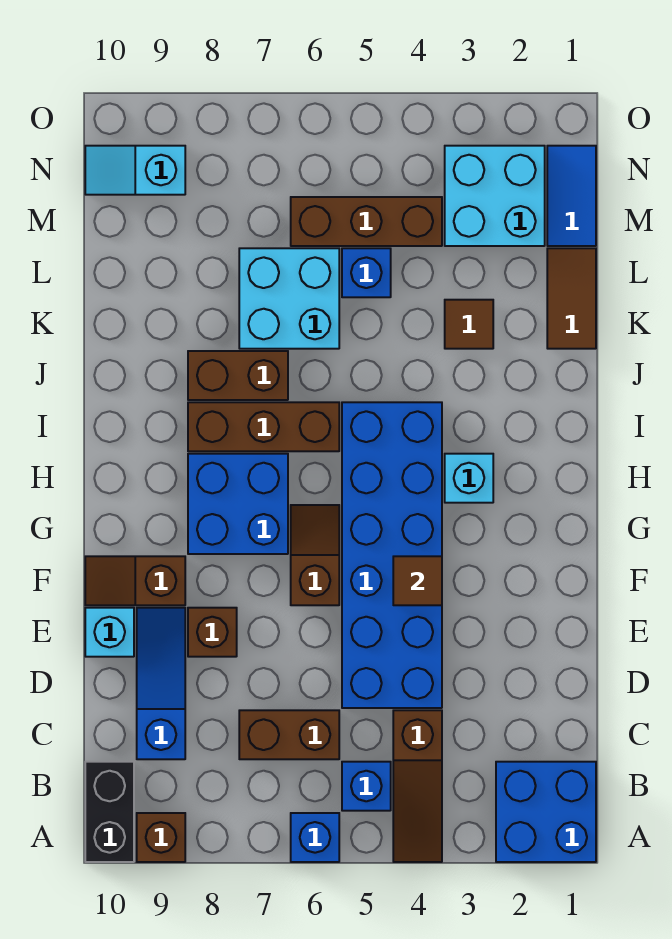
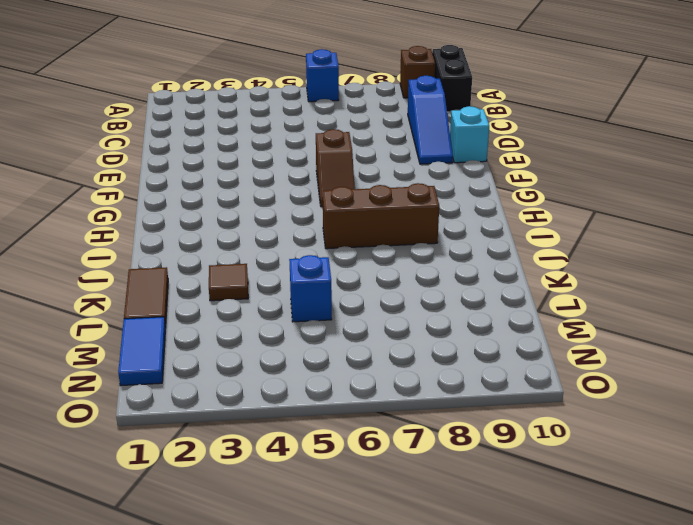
none -> blue 2x2 brick [496,762,596,862]
none -> brown 1x3 slope [393,710,442,862]
none -> blue 1x1 brick [342,762,391,811]

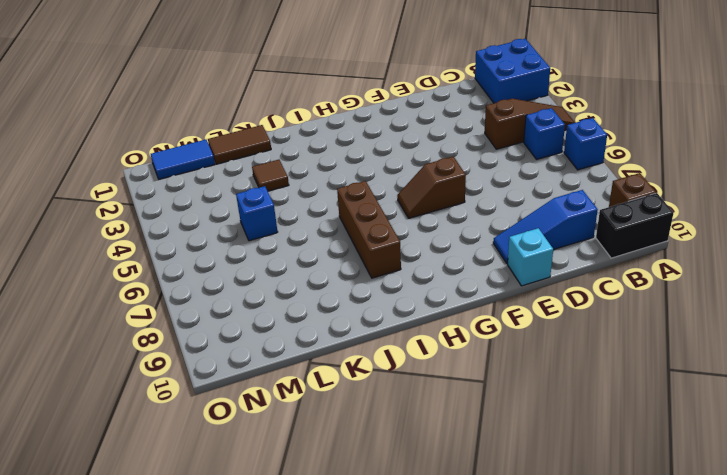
none -> brown 1x2 brick [239,710,339,759]
none -> blue 2x6 brick [342,402,442,708]
none -> brown 1x1 brick [188,608,237,657]

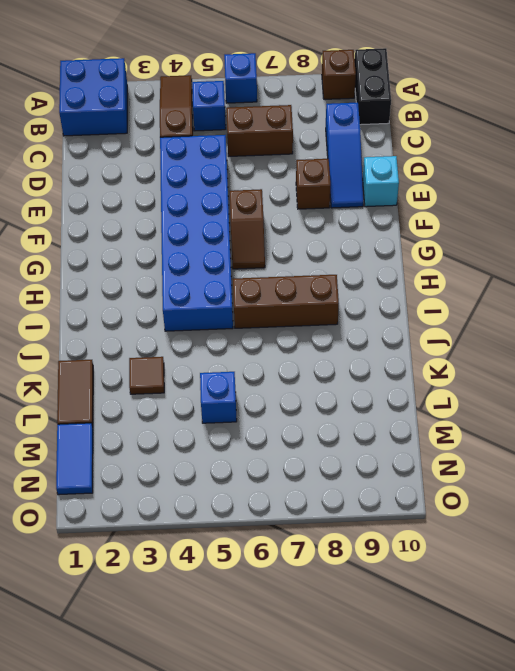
none -> brown 1x2 slope [85,556,185,605]
none -> blue 2x2 brick [188,454,288,554]
none -> cyan 1x1 brick [445,454,493,503]

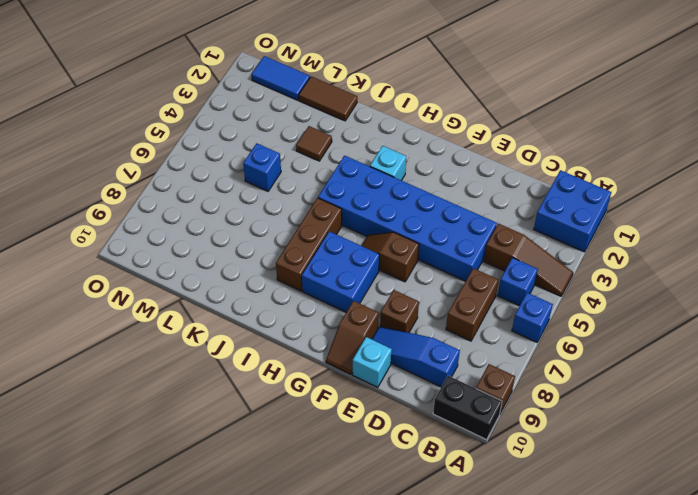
none -> brown 1x2 brick [188,351,288,400]
none -> cyan 2x2 brick [239,248,339,349]
none -> cyan 2x2 brick [445,146,545,246]

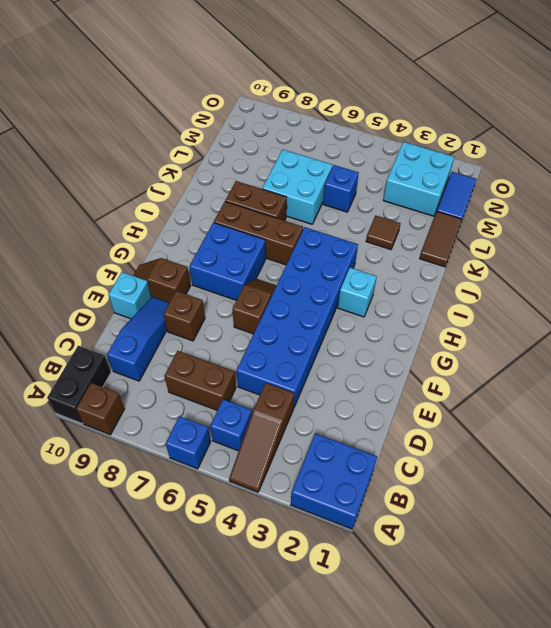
none -> brown 1x3 brick [291,197,442,246]
none -> cyan 1x2 slope [85,146,185,195]
none -> brown 1x1 tile [393,556,442,605]

